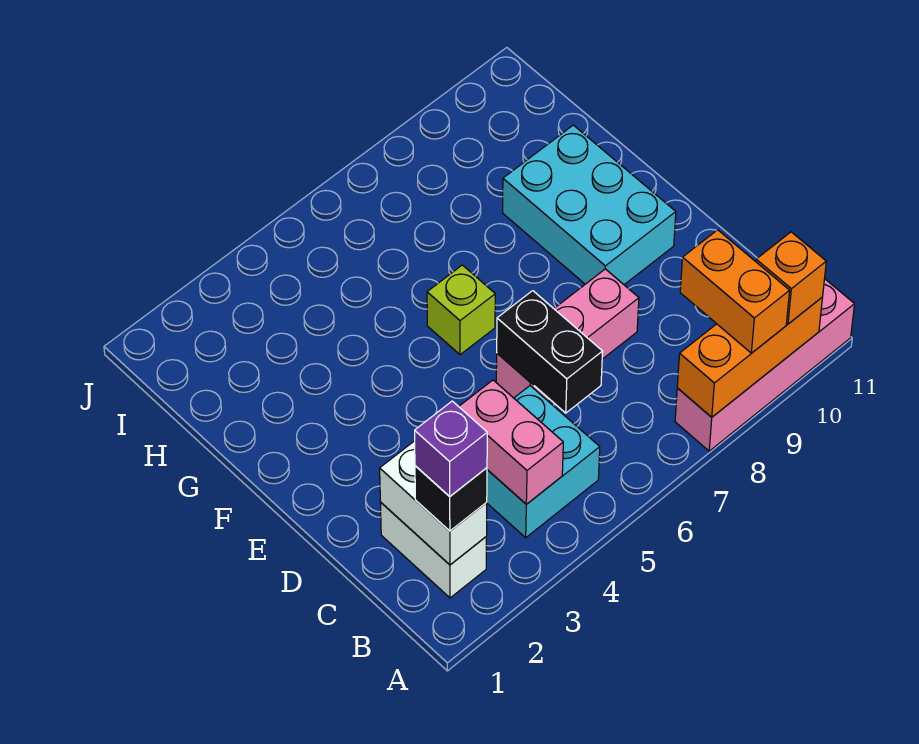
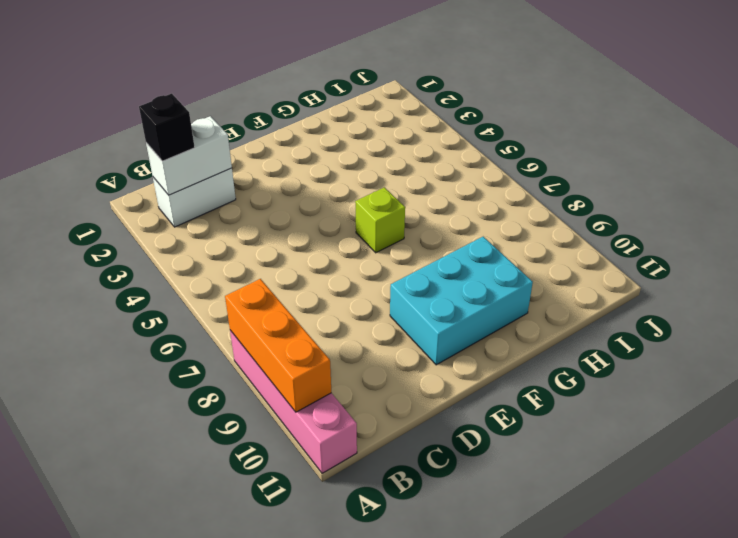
none -> cyan 2x2 brick [486,386,600,538]
none -> pink 1x3 brick [496,269,639,401]
none -> pink 1x2 brick [459,380,563,504]

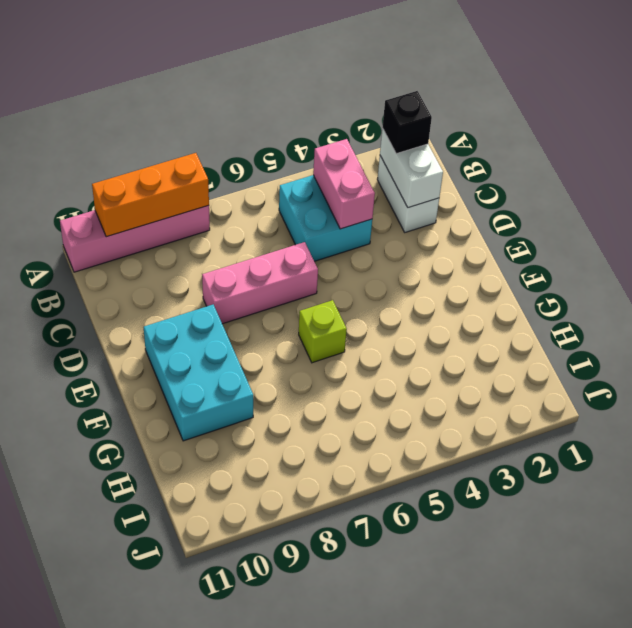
none -> black 1x2 brick [497,291,603,413]
none -> orange 1x2 brick [680,230,790,353]
none -> orange 1x1 brick [756,232,826,324]

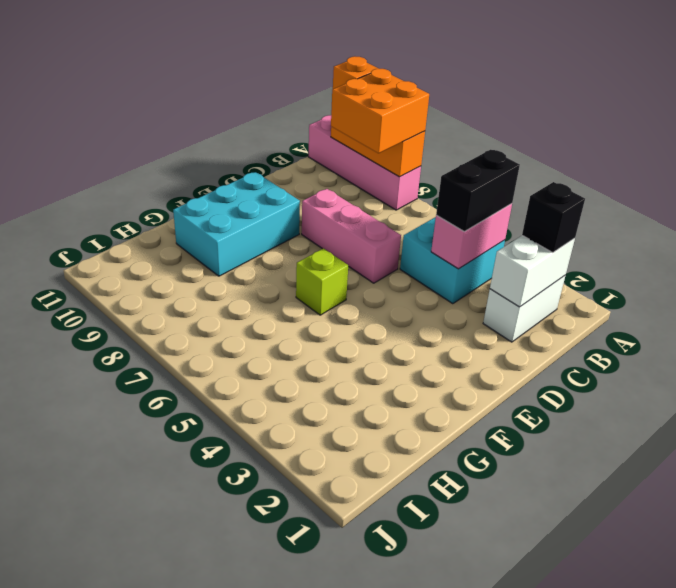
orange 2x2 brick [331,69,429,153] -> orange 1x2 brick [680,230,790,353]
black 1x2 brick [436,150,520,232] -> black 1x2 brick moved to [497,291,603,413]
none -> purple 1x1 brick [415,401,487,496]

